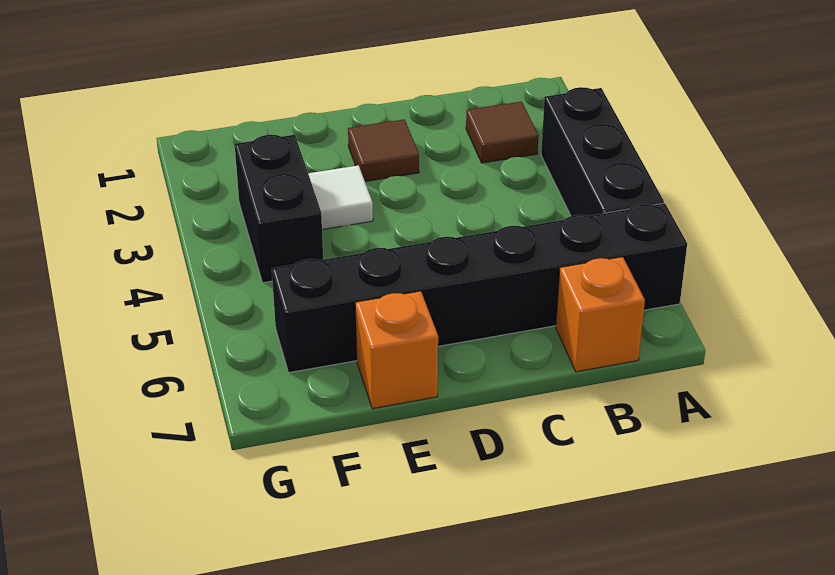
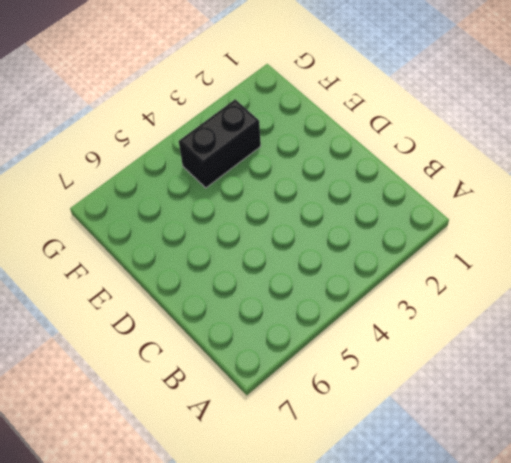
none -> black 1x3 brick [541,87,664,216]
none -> black 1x6 brick [272,203,687,373]

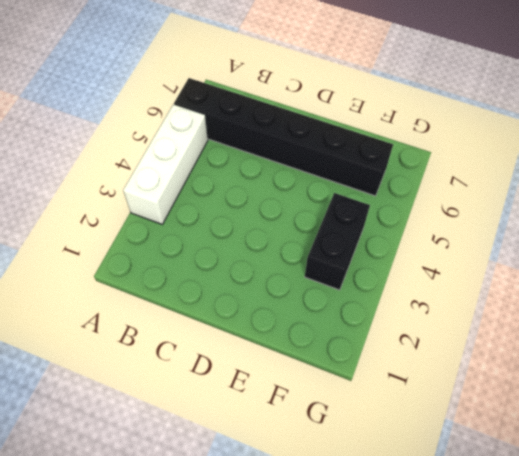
white 1x3 brick [123,104,208,224] -> black 1x3 brick [541,87,664,216]
none -> brown 1x1 tile [466,102,539,163]
none -> orange 1x1 brick [556,257,645,372]

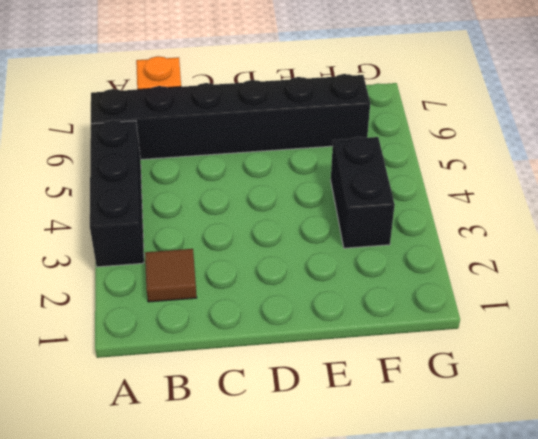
none -> brown 1x1 tile [348,119,419,181]
none -> white 1x1 tile [308,165,373,229]

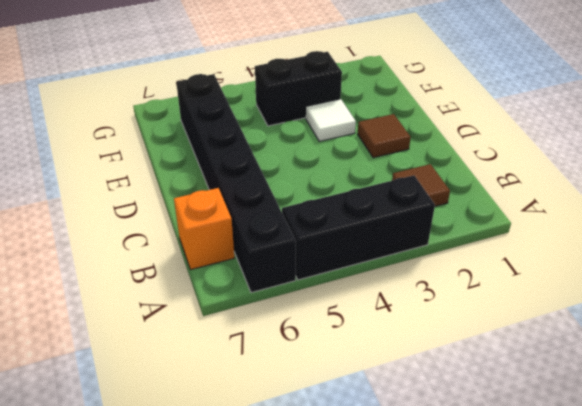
none -> orange 1x1 brick [355,291,438,409]

